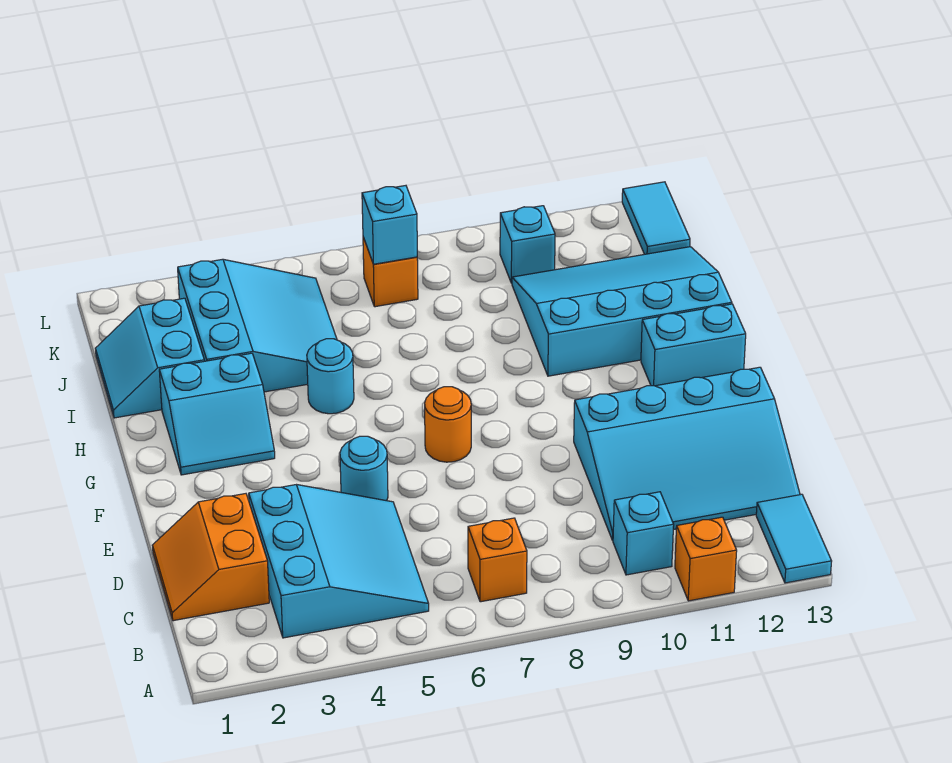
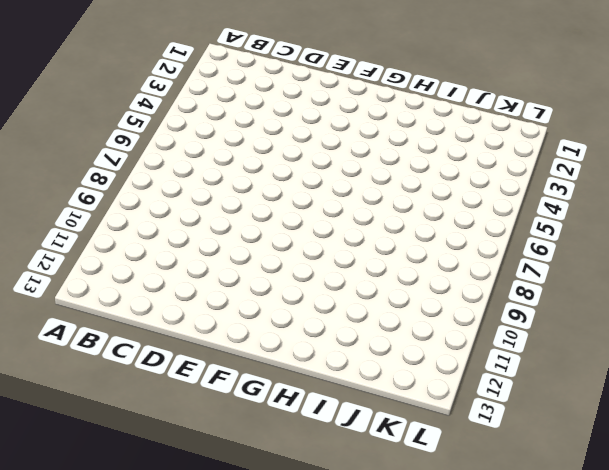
none -> orange 1x1 brick [675,517,737,601]
none -> cyan 1x2 tile [756,494,832,583]
none -> cyan 3x3 slope [249,485,429,638]

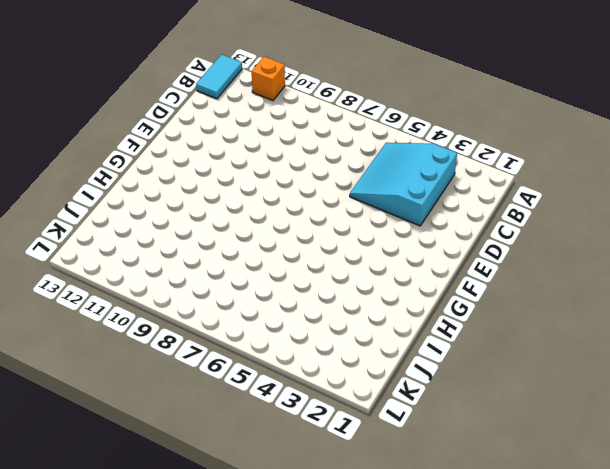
none -> orange 1x1 brick [468,518,527,602]
none -> cyan 1x1 brick [613,492,674,575]
none -> orange 2x2 slope [153,494,269,621]

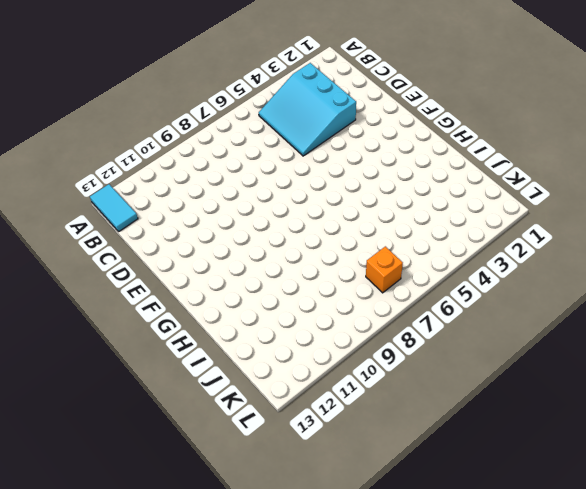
none -> orange 1x1 brick [675,517,737,601]
none -> orange 1x1 brick [468,518,527,602]
none -> cyan 1x1 brick [613,492,674,575]

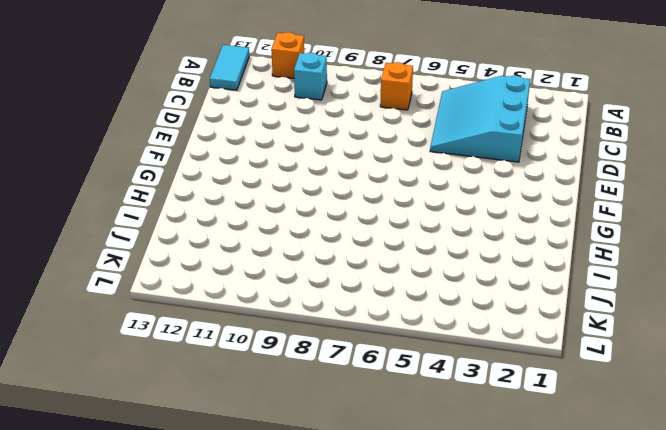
none -> orange 2x2 slope [153,494,269,621]
none -> cyan 3x4 slope [574,367,800,540]
none -> cyan 1x1 round brick [340,436,388,501]

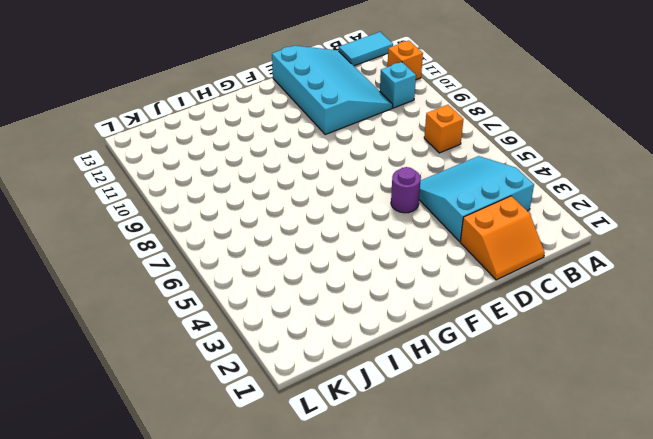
purple 1x1 round brick [391,167,421,213] -> cyan 1x1 round brick [340,436,388,501]
none -> orange 1x1 round brick [425,387,471,462]
none -> cyan 2x2 slope [159,353,275,475]
none -> cyan 1x2 brick [641,304,746,386]

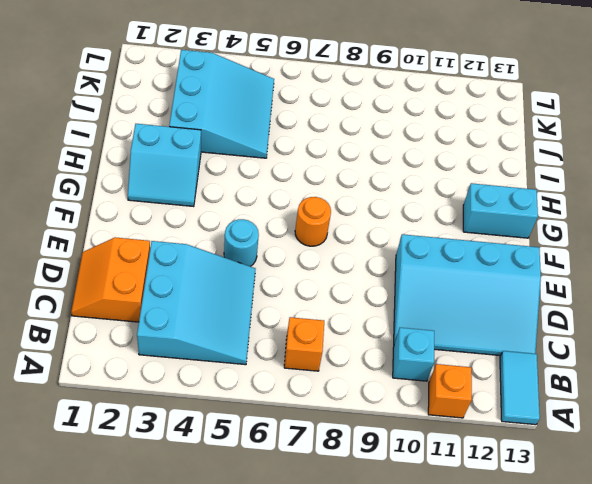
none -> cyan 1x1 round brick [307,339,354,414]
none -> cyan 3x4 slope [512,247,732,376]
none -> cyan 2x2 slope [95,298,204,418]

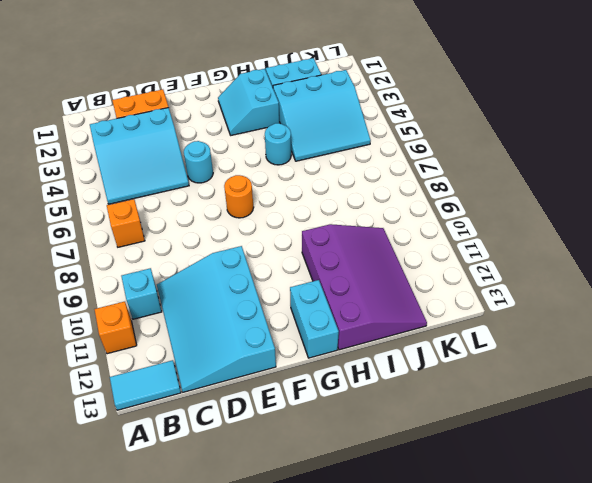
purple 3x4 slope [302,224,427,350] -> cyan 3x4 slope [512,247,732,376]
none -> orange 1x1 brick [363,237,418,307]
none -> cyan 1x1 brick [500,206,555,283]
none -> cyan 1x2 tile [622,182,690,254]

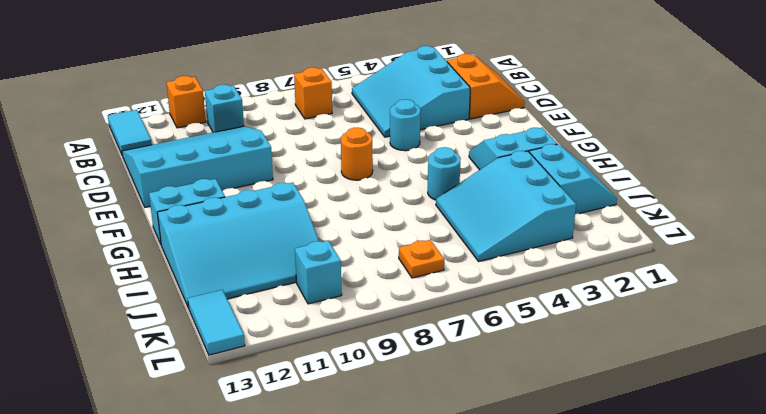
orange 1x1 plate [399,240,444,278] -> orange 1x1 brick [363,237,418,307]
none -> cyan 1x1 brick [362,186,417,264]

